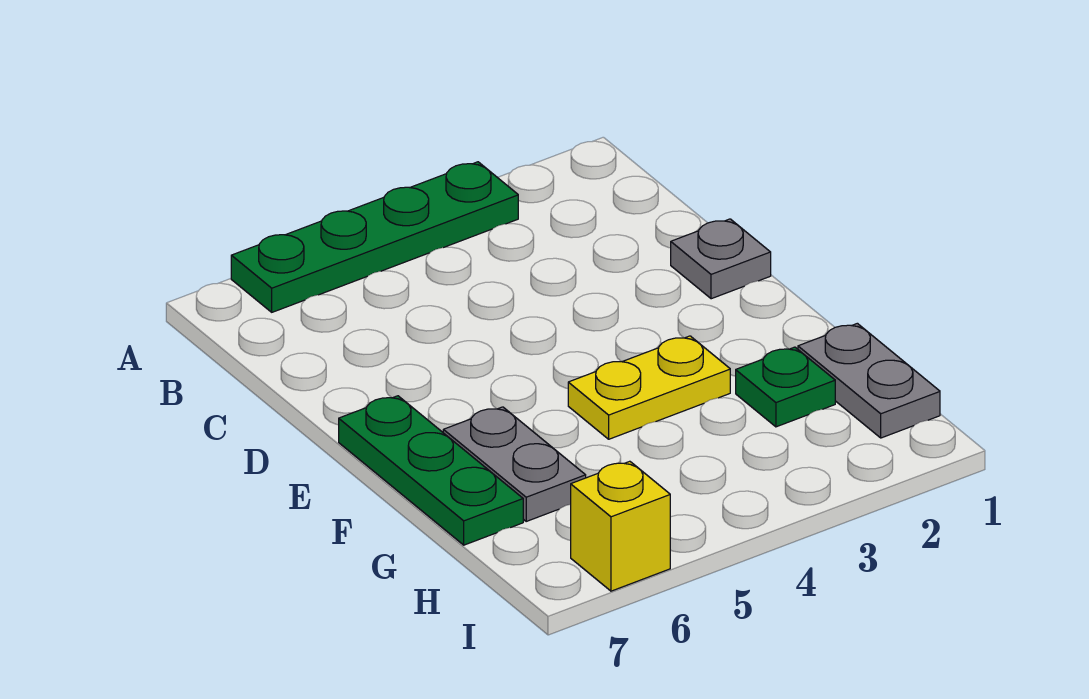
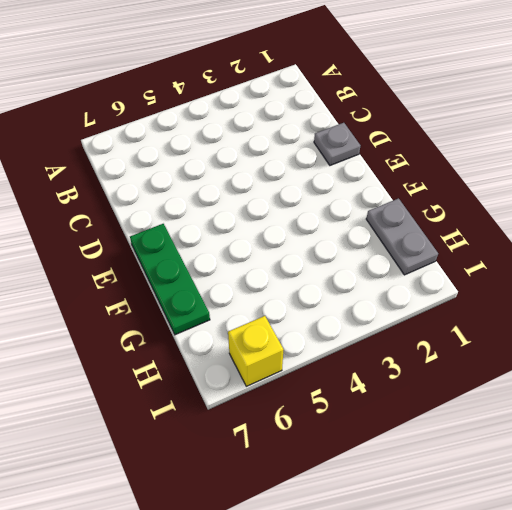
none -> green 1x4 plate [231,162,518,312]
none -> yellow 1x2 plate [568,336,730,439]

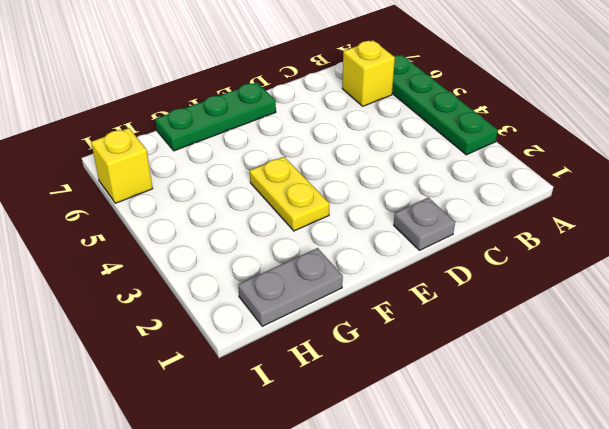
yellow 1x1 brick [342,40,395,106] -> none
none -> grey 1x2 plate [443,407,586,521]
none -> green 1x1 plate [736,347,835,427]

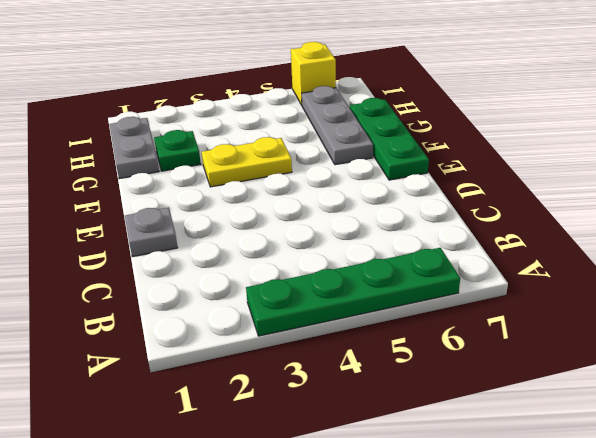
grey 1x3 plate [302,86,373,165] -> grey 1x2 plate [443,407,586,521]

